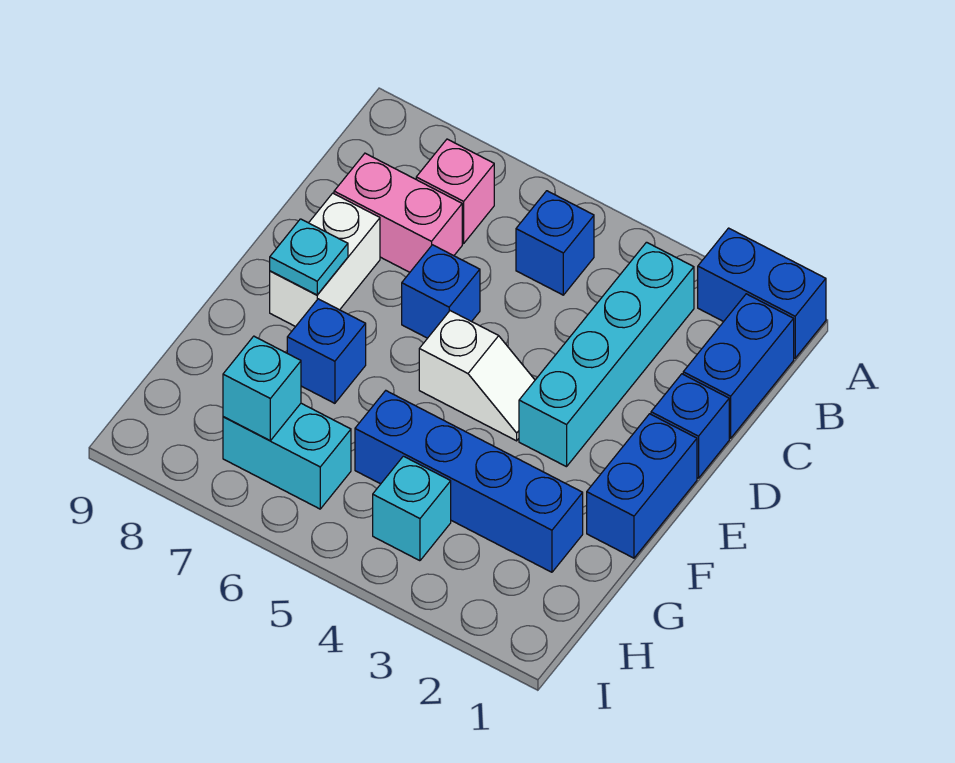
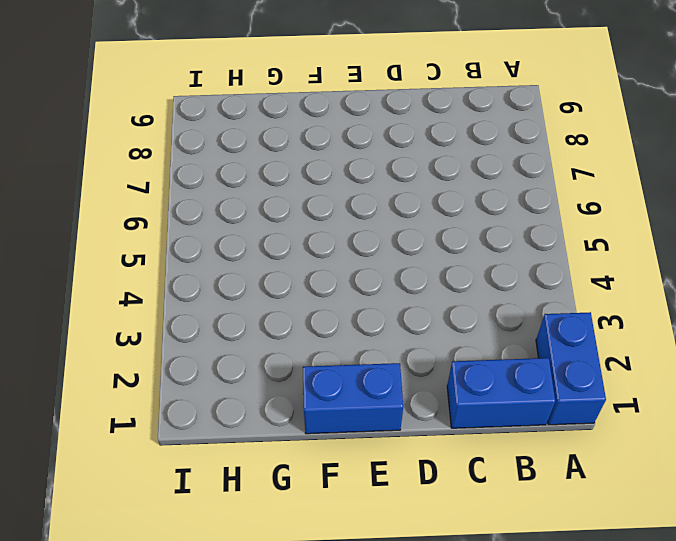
none -> cyan 1x4 brick [519,242,694,467]
none -> blue 1x1 brick [516,191,594,295]
none -> pink 1x1 brick [416,139,494,243]

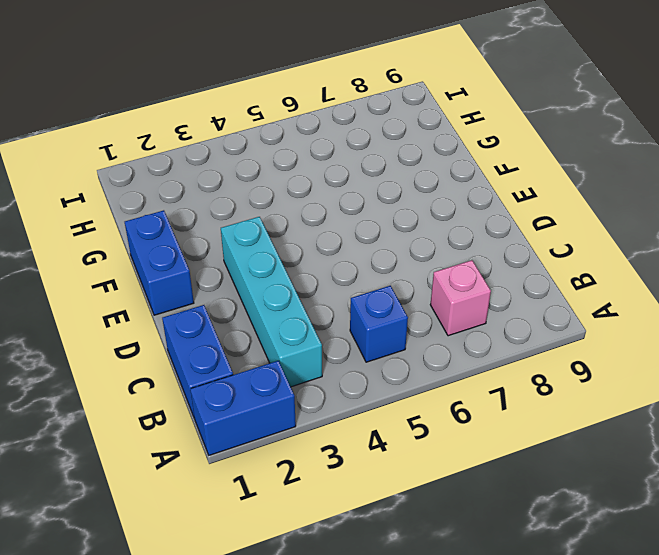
none -> pink 1x2 brick [334,153,462,272]
none -> blue 1x1 brick [651,374,729,478]
none -> blue 1x1 brick [402,245,480,338]

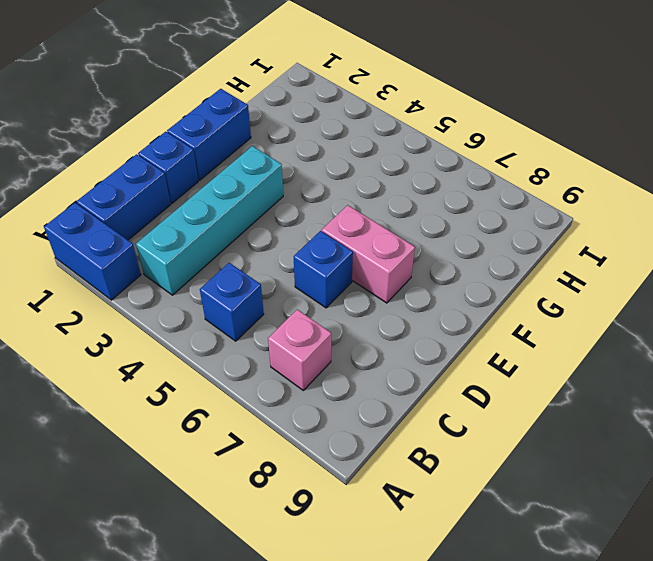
pink 1x2 brick [322,205,415,303] -> pink 1x2 brick moved to [334,153,462,272]
none -> white 1x2 brick [270,193,380,327]
none -> white 1x2 slope [419,311,535,441]
none -> blue 1x1 brick [287,299,366,403]

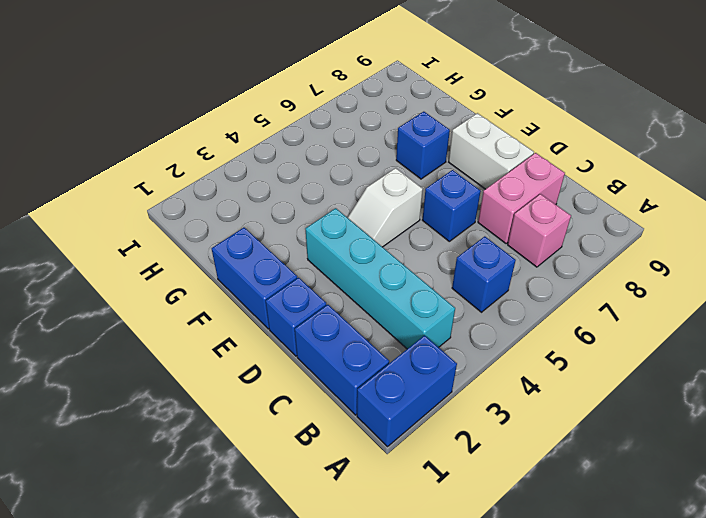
none -> blue 1x4 brick [355,391,583,572]
none -> cyan 1x1 brick [373,456,451,561]
none -> cyan 1x2 brick [223,403,351,509]

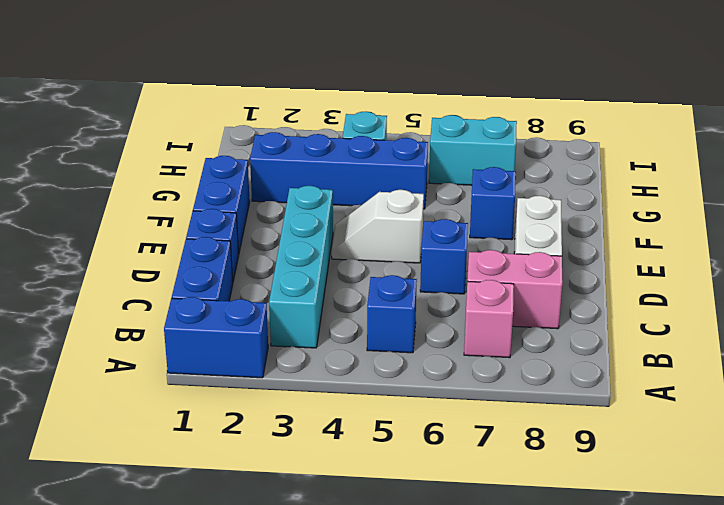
none -> cyan 1x1 plate [270,219,348,295]
none -> cyan 1x1 brick [223,336,301,441]

